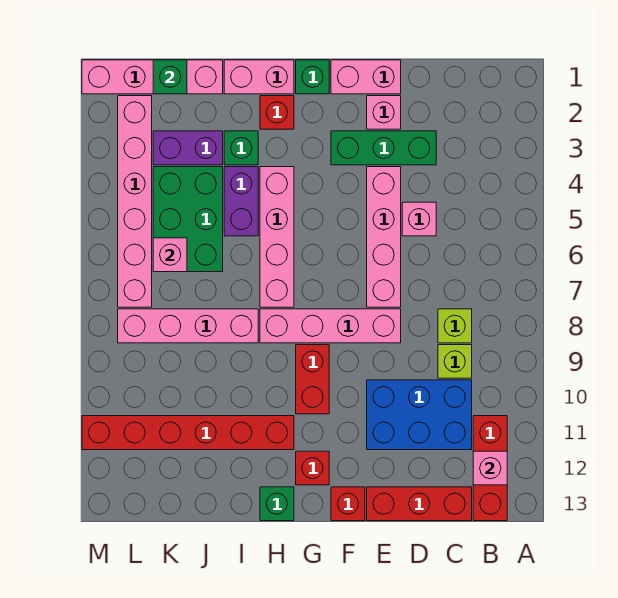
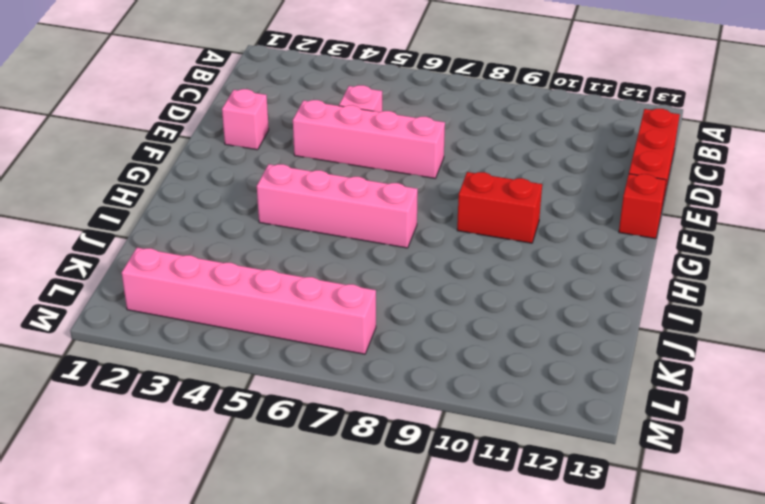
none -> red 1x3 brick [473,416,507,521]
none -> lime 1x1 brick [438,309,472,343]
none -> lime 1x1 brick [438,345,472,378]
none -> blue 2x3 brick [367,380,472,450]

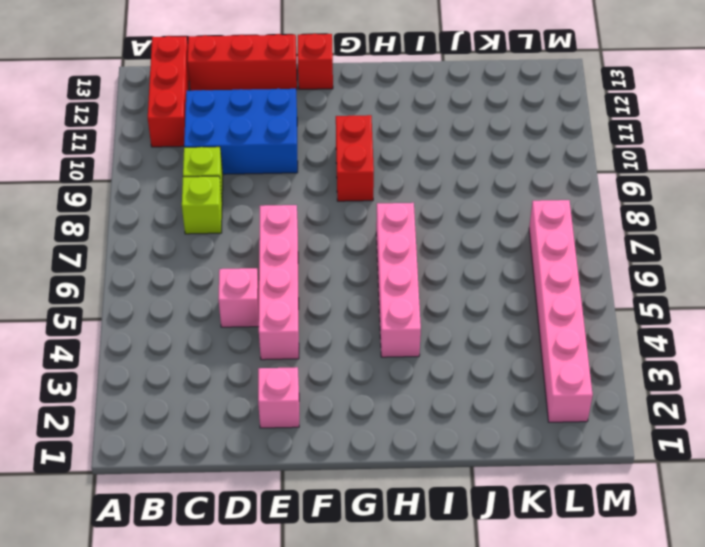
none -> green 1x3 brick [331,131,436,165]
none -> pink 1x2 brick [331,60,401,94]
none -> pink 1x4 brick [260,309,401,343]
none -> green 1x1 brick [296,60,329,94]

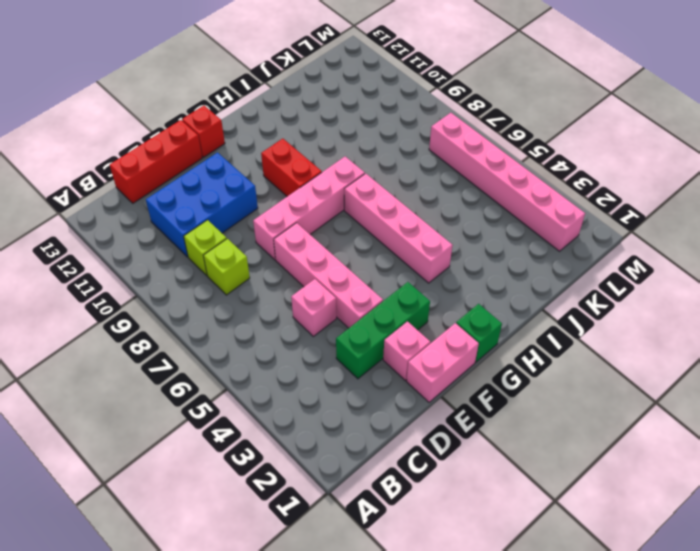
none -> red 1x3 brick [473,416,507,521]
none -> red 1x1 brick [296,451,329,485]
none -> pink 1x2 brick [224,60,294,94]
none -> red 1x1 brick [260,96,294,129]

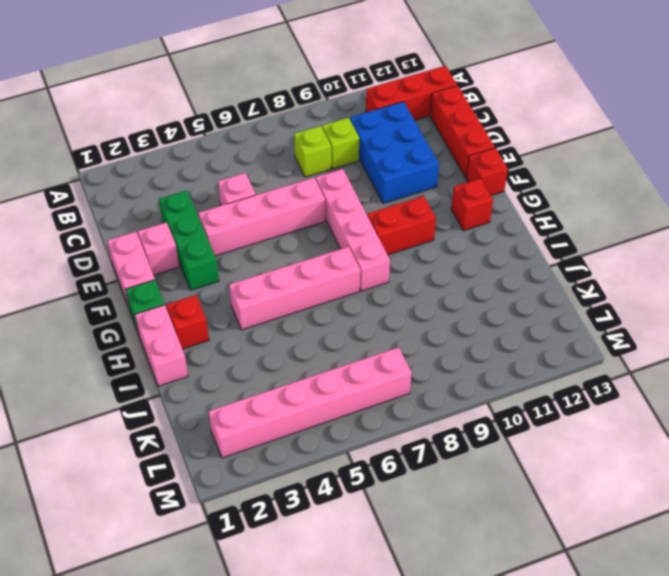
none -> red 1x6 brick [82,416,294,450]
none -> green 1x1 brick [260,487,294,521]
none -> green 1x1 brick [224,131,258,165]
none -> purple 1x2 brick [224,167,258,236]

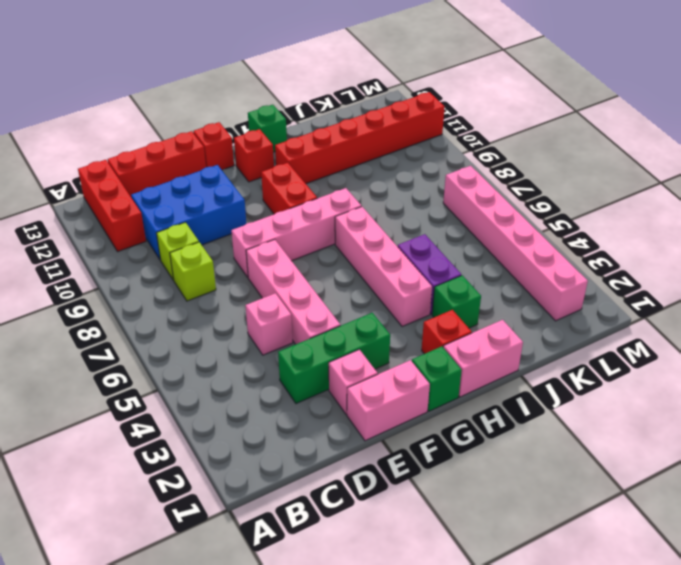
none -> pink 1x4 brick [118,309,258,343]
none -> pink 1x4 brick [82,60,223,94]
none -> purple 1x2 brick [153,131,223,165]
none -> green 2x3 brick [153,167,223,272]

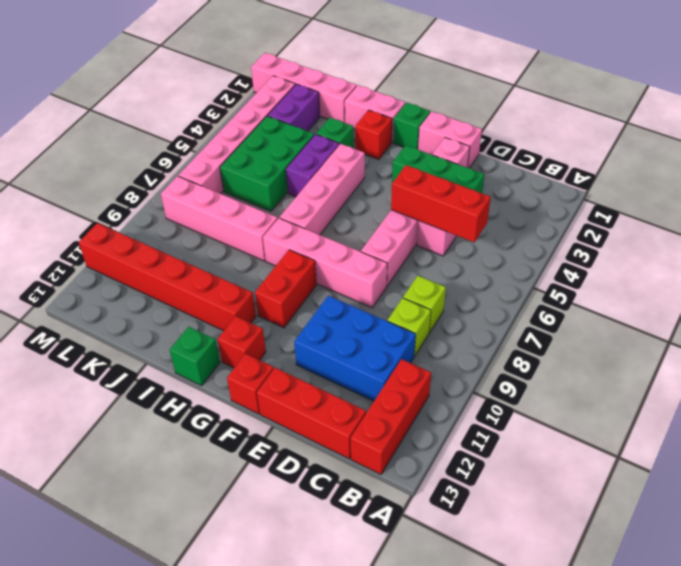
red 1x3 brick [391,165,491,242] -> none
purple 1x2 brick [268,84,320,131] -> purple 1x2 brick turned to [153,131,223,165]
none -> pink 1x1 brick [473,451,507,485]
none -> green 1x1 brick [153,60,187,94]
none -> pink 1x1 brick [153,238,187,272]

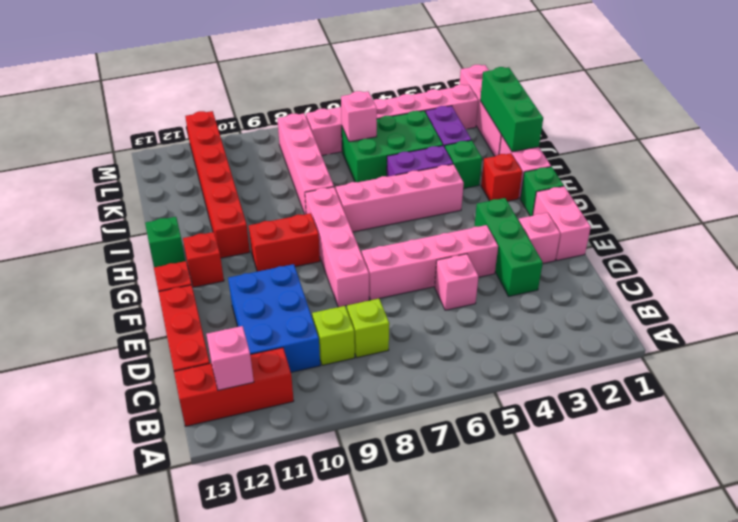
green 1x3 brick [480,67,543,152] -> green 1x1 brick [153,60,187,94]

